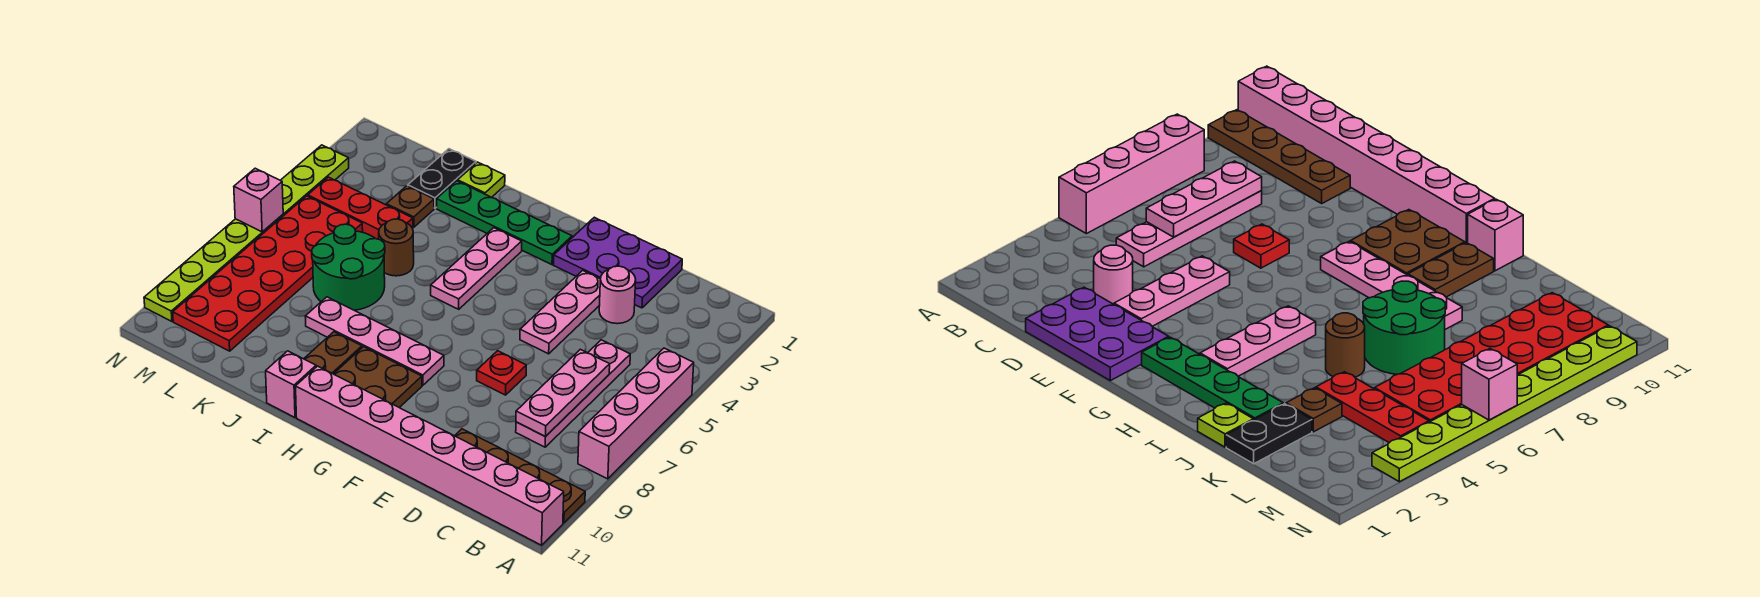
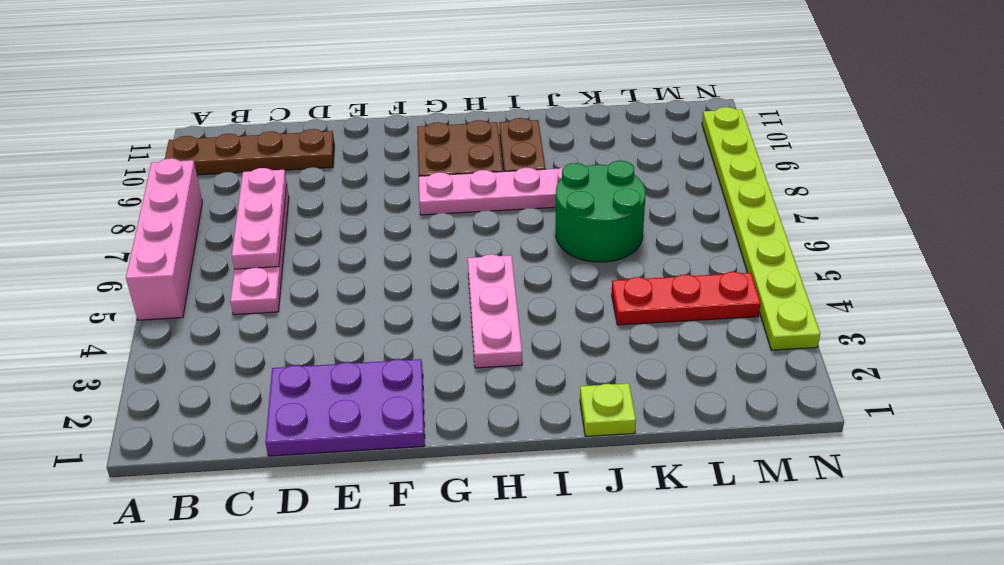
none -> pink 1x8 brick [296,366,564,545]
none -> pink 1x1 round brick [599,266,636,324]
none -> pink 1x3 plate [520,270,600,354]

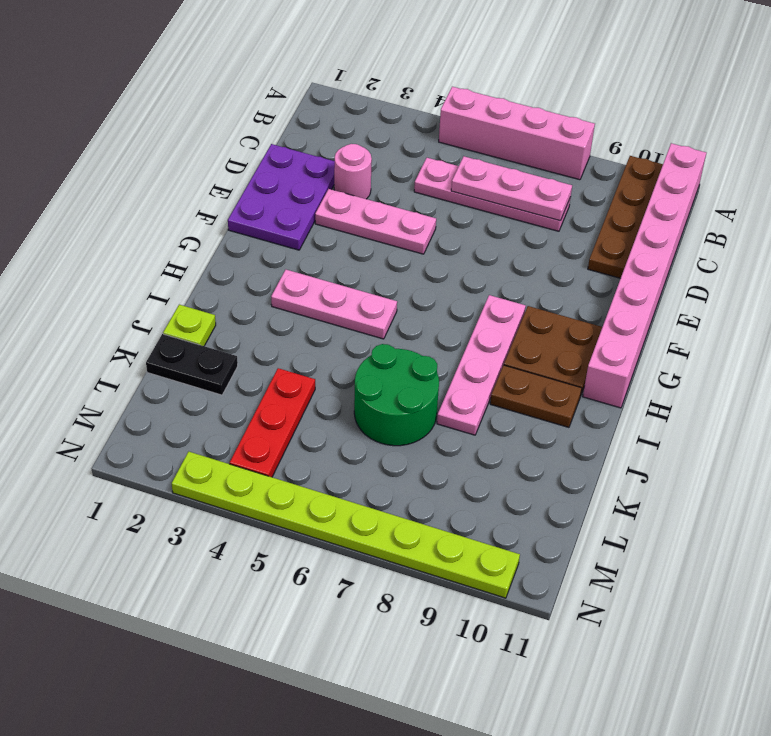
none -> red 1x1 plate [477,351,526,395]
none -> green 1x4 plate [437,181,572,265]
none -> pink 1x1 brick [266,351,316,417]

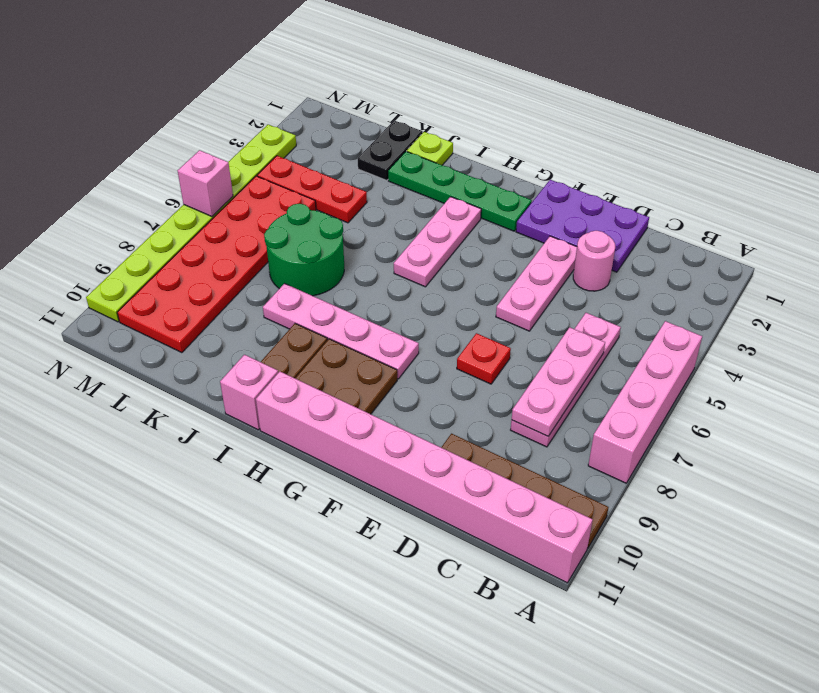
none -> brown 1x1 round brick [379,219,414,276]
none -> brown 1x1 plate [386,186,434,227]

